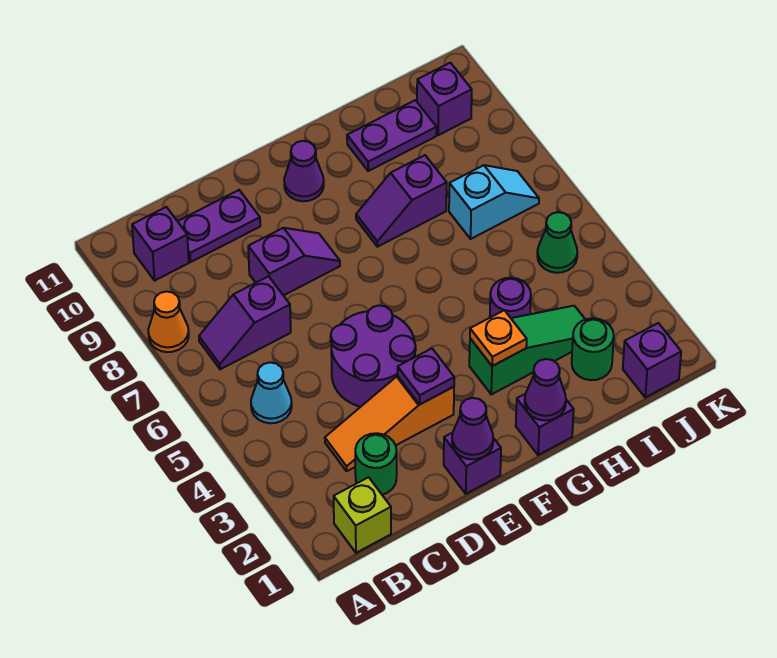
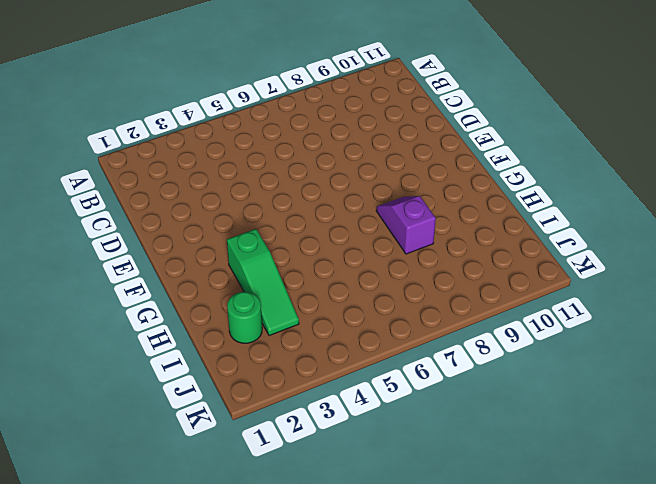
none -> orange 1x1 cone [148,291,189,352]
none -> lime 1x1 brick [334,477,391,553]
none -> cyan 1x1 cone [251,362,292,423]

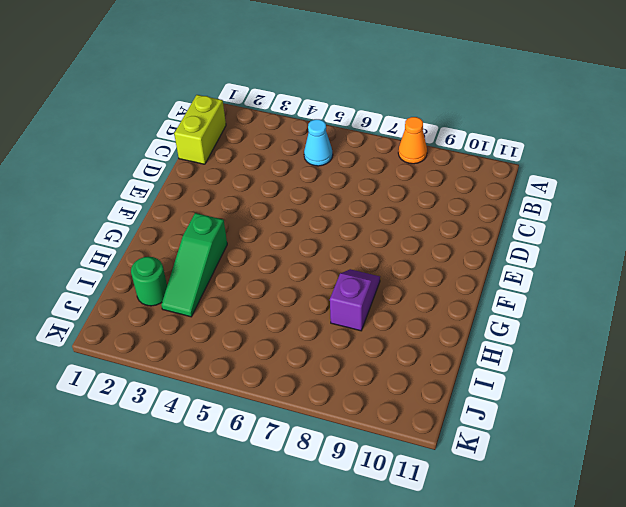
lime 1x2 brick [174,95,226,164] -> lime 1x1 brick [334,477,391,553]
none -> purple 1x2 slope [199,276,291,369]
none -> purple 1x1 brick [132,207,189,281]
none -> green 1x1 round brick [355,433,397,495]

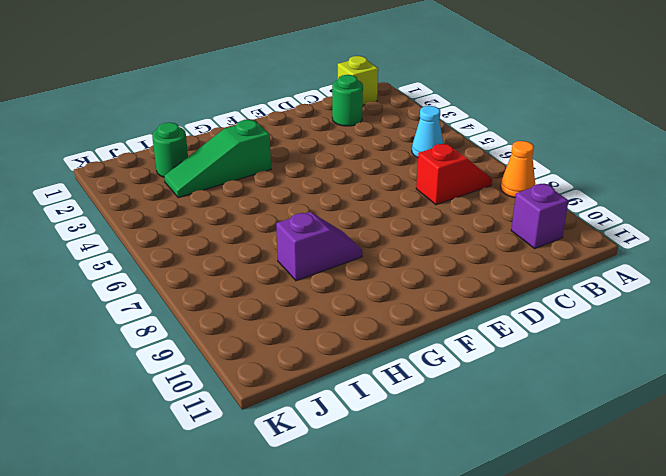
red 1x2 slope [416,144,492,205] -> purple 1x2 slope [199,276,291,369]
none -> orange 1x3 slope [325,376,454,471]
none -> purple 1x2 plate [178,190,260,262]
none -> purple 2x2 round brick [331,305,416,407]

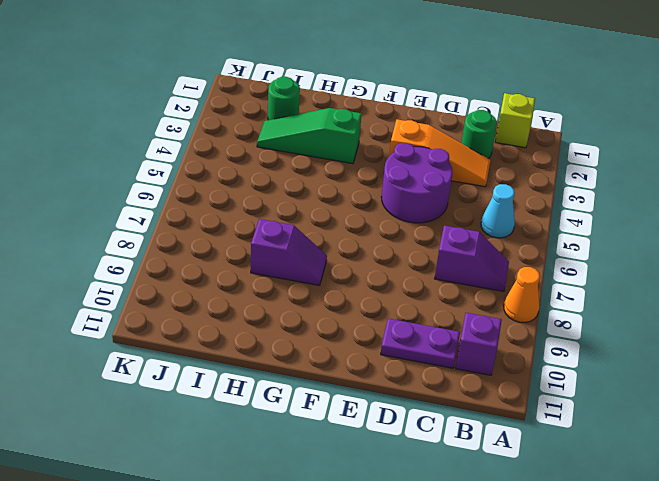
none -> purple 1x2 slope [248,228,340,296]
none -> purple 1x1 brick [444,433,501,494]
none -> purple 1x1 cone [284,141,324,201]

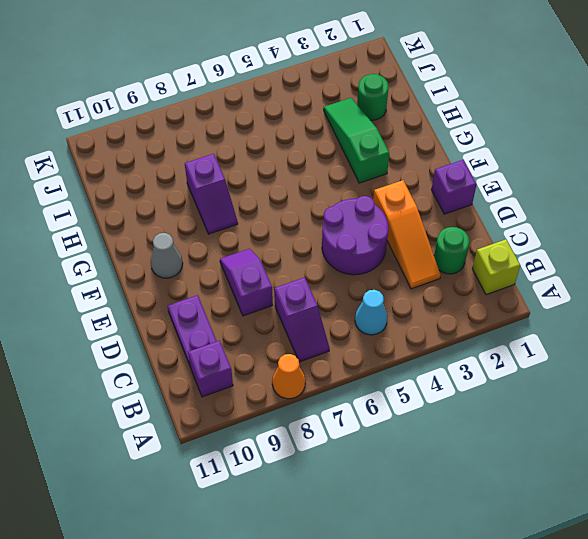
grey 1x1 cone [151,233,183,278] -> purple 1x1 cone [284,141,324,201]
none -> purple 1x1 brick [516,394,574,455]
none -> purple 1x1 round brick [490,278,531,318]
none -> purple 1x2 plate [347,100,437,171]

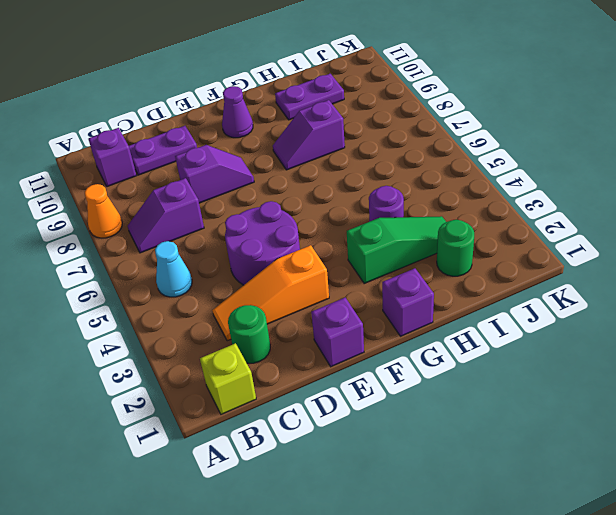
none -> cyan 1x2 slope [449,165,539,239]
none -> purple 1x1 brick [623,323,681,397]
none -> green 1x1 cone [537,212,577,273]

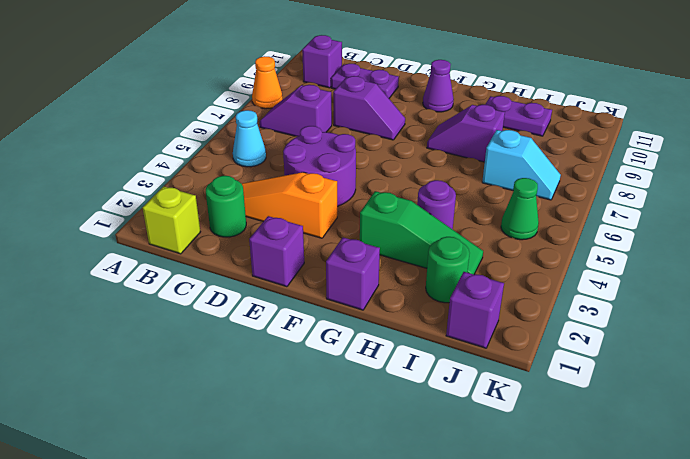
none -> purple 1x1 brick [417,63,472,135]
none -> purple 1x1 cone [452,398,493,459]
none -> purple 1x1 plate [398,349,454,404]

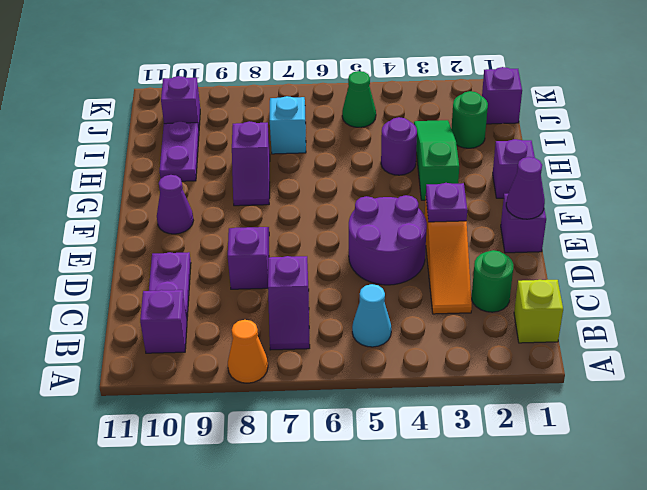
none -> purple 1x1 cone [525,359,566,421]
none -> orange 1x1 plate [470,310,527,366]

